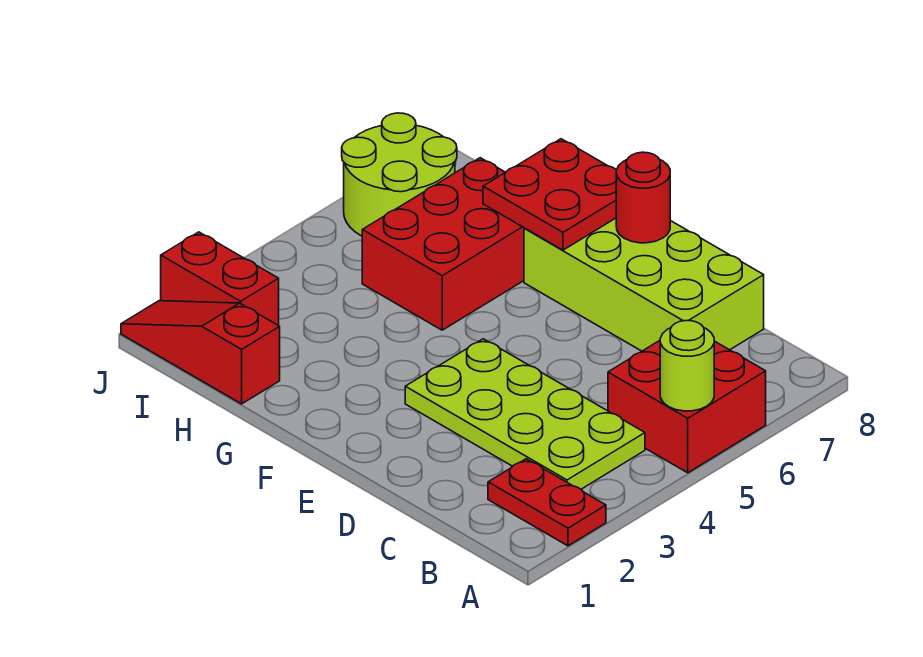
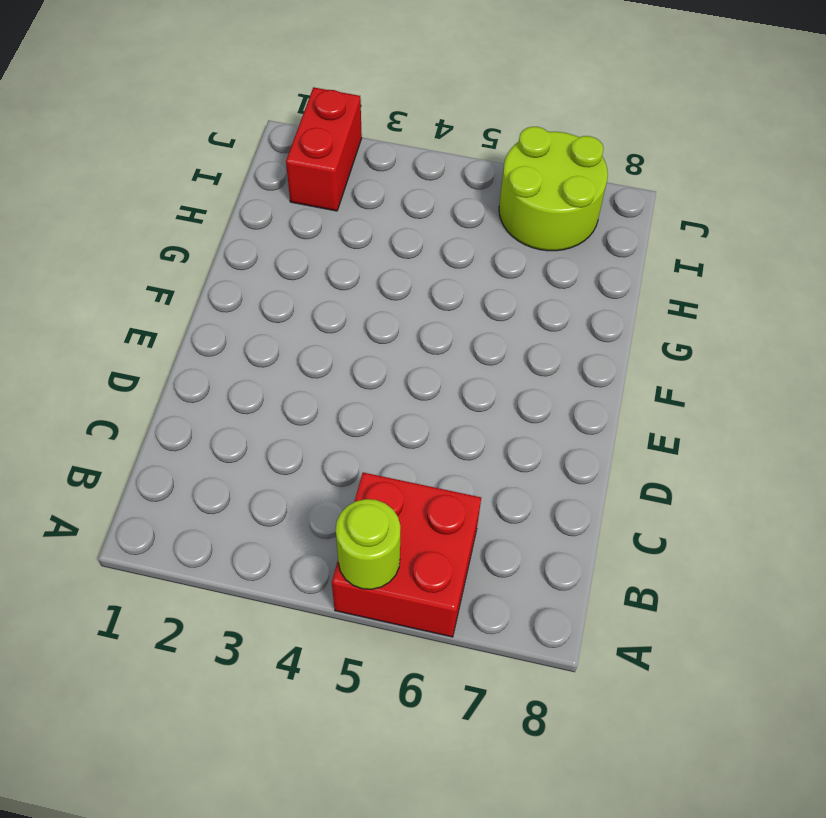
none -> red 1x2 plate [488,459,606,546]
none -> lime 2x4 plate [405,339,645,489]

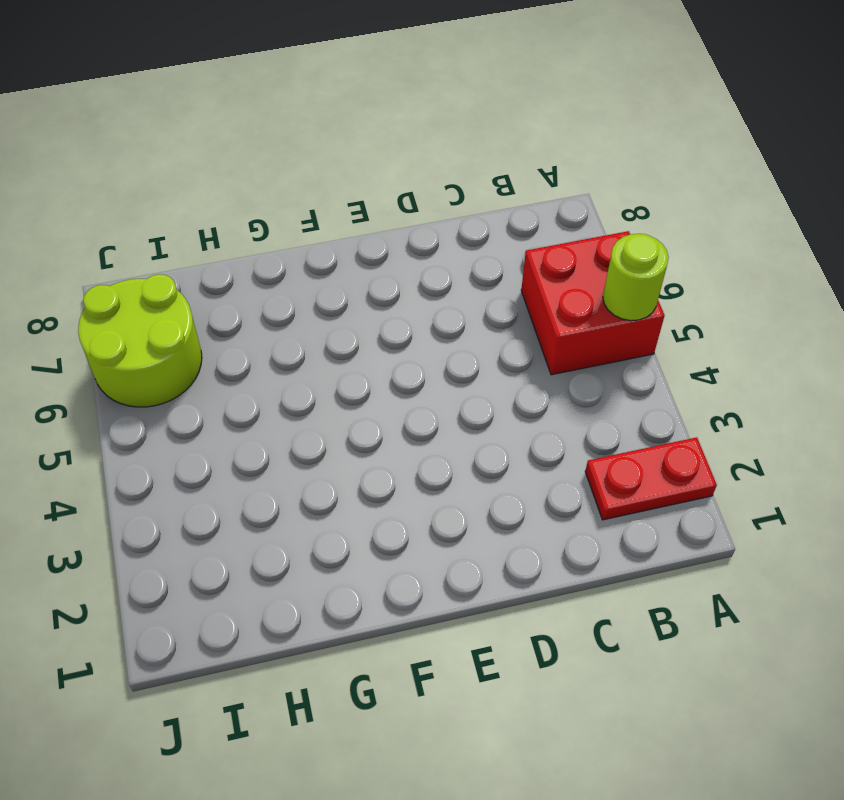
none -> lime 2x4 plate [405,339,645,489]
none -> lime 2x4 brick [524,218,764,351]

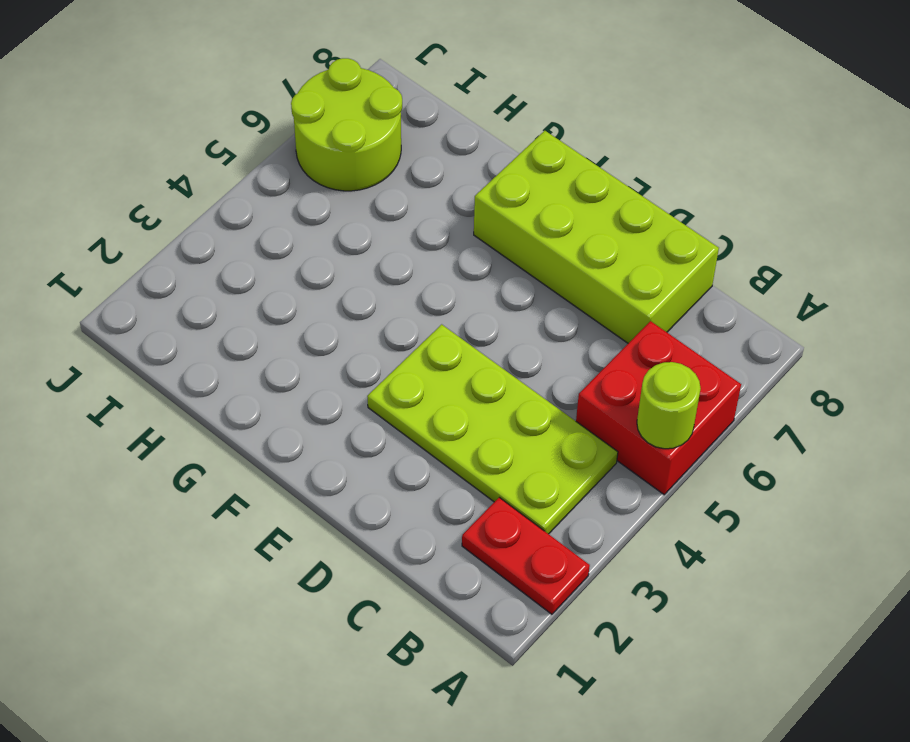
none -> red 2x3 brick [362,158,524,330]
none -> red 1x3 slope [121,301,280,404]

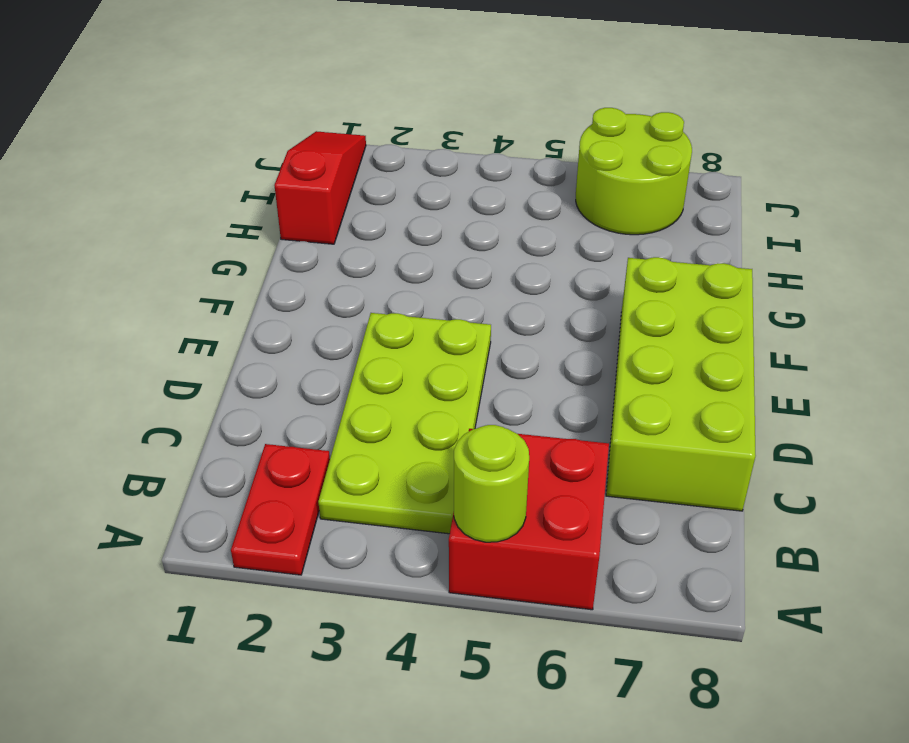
none -> red 2x3 brick [362,158,524,330]
none -> red 1x2 brick [161,232,279,326]

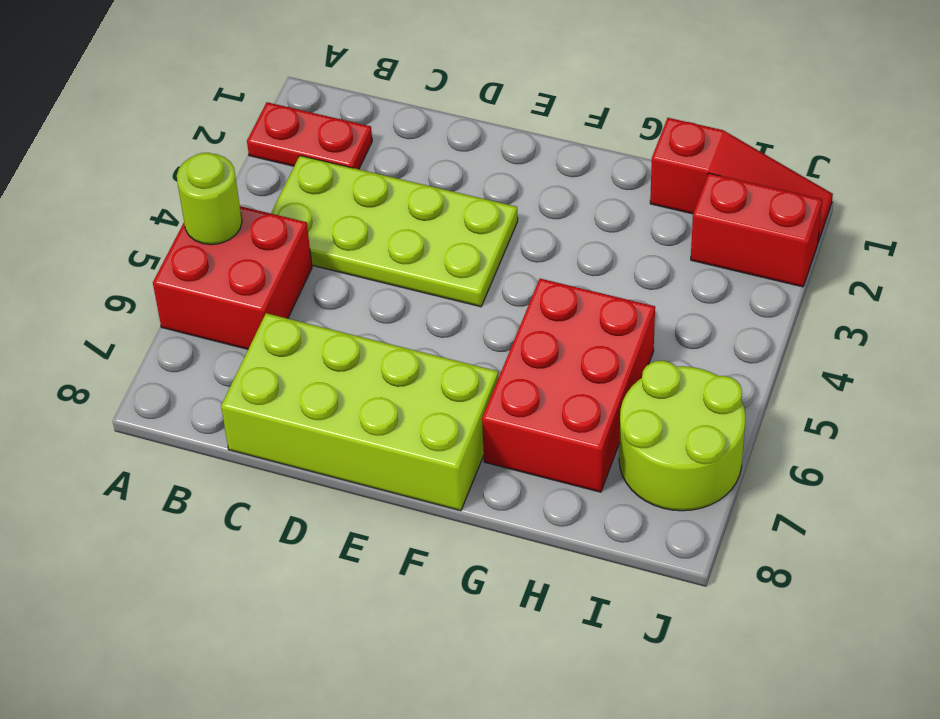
none -> red 1x1 round brick [616,152,670,243]
none -> red 2x2 plate [483,139,616,250]

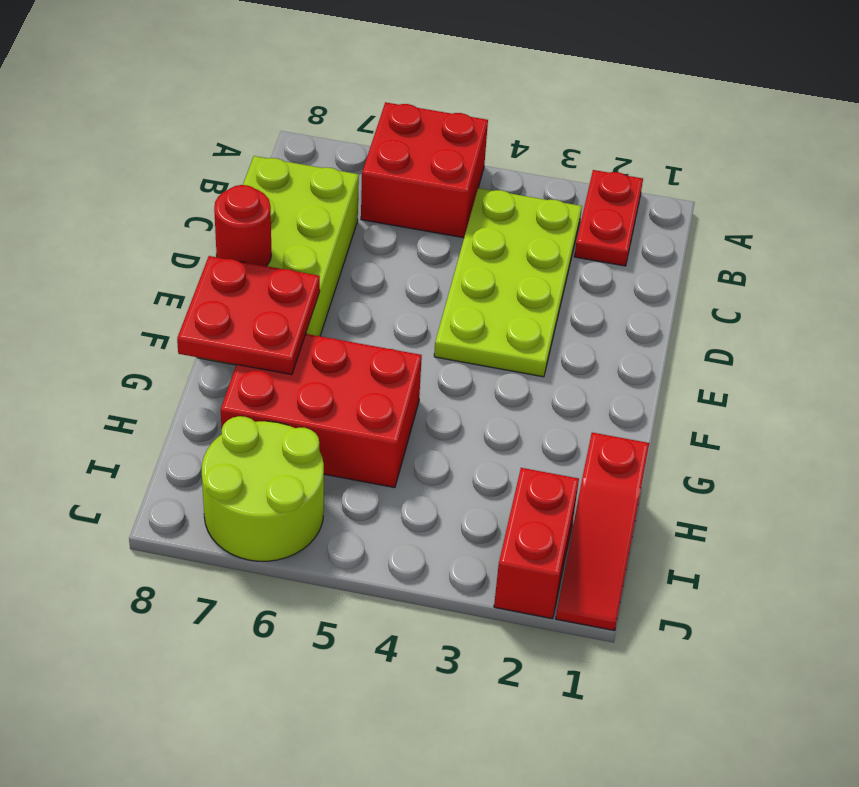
none -> lime 1x1 round brick [660,321,714,411]

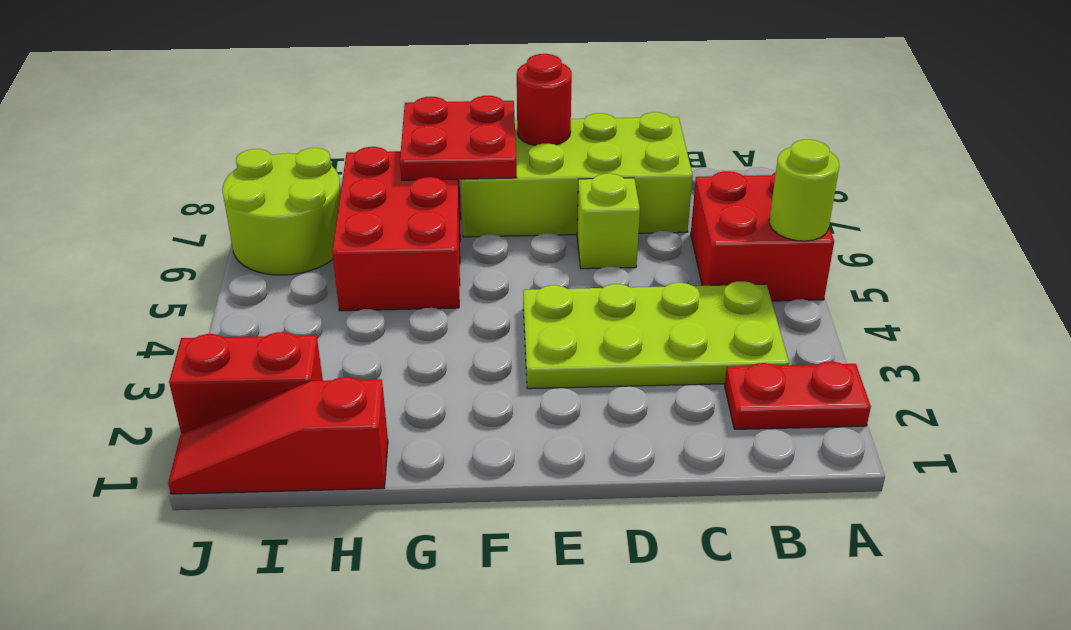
lime 1x1 brick [577,174,640,269] -> none

